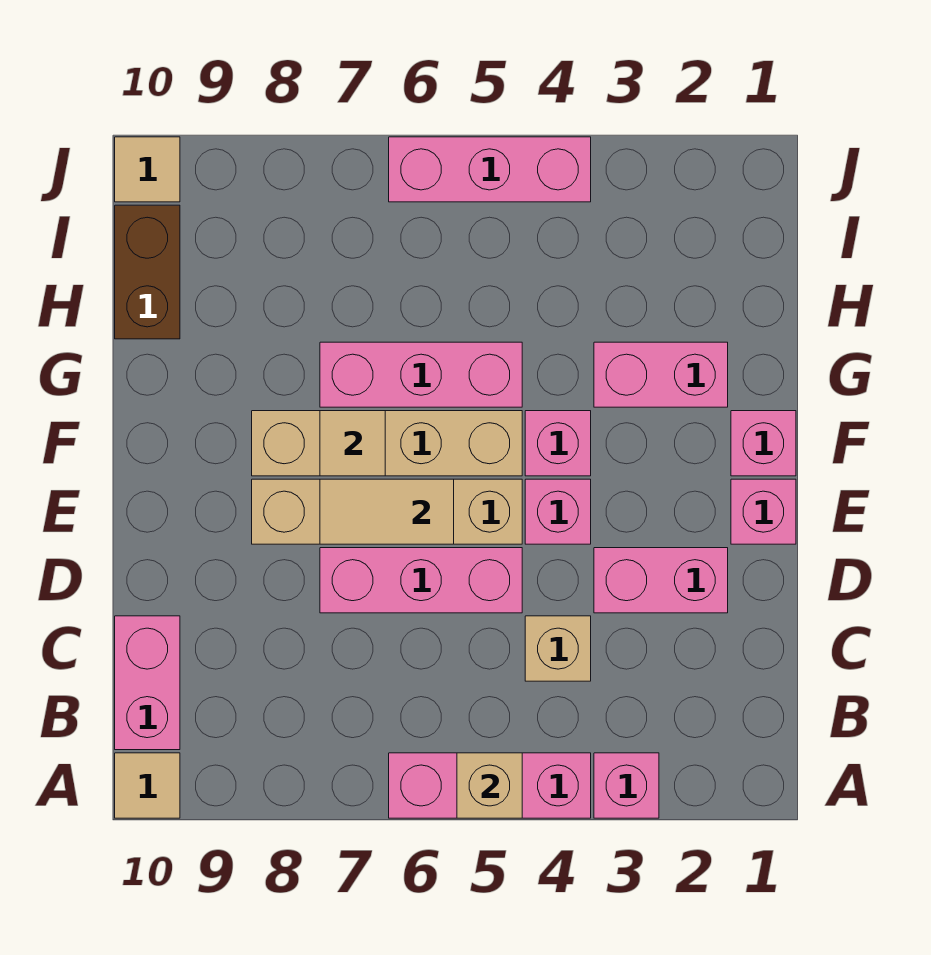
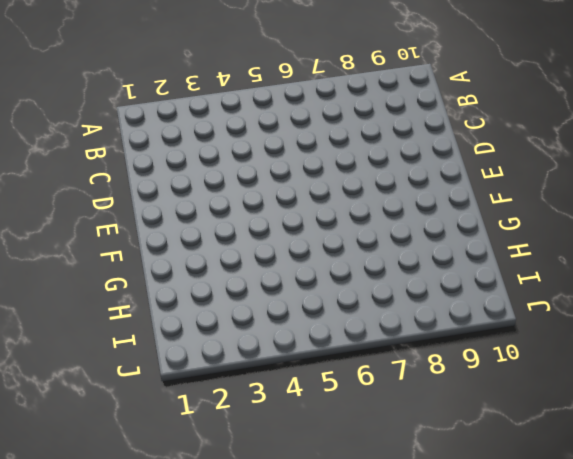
none -> pink 1x1 brick [594,753,659,818]
none -> pink 1x3 brick [389,753,591,818]
none -> tan 1x1 tile [115,753,180,818]

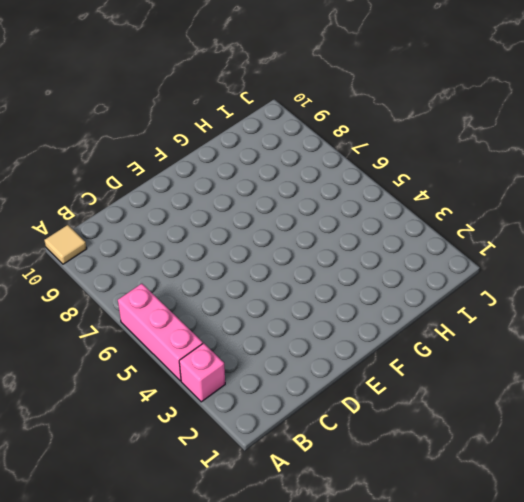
none -> pink 1x2 brick [115,616,180,750]
none -> tan 1x1 brick [525,616,591,681]
none -> pink 1x2 brick [594,548,728,613]

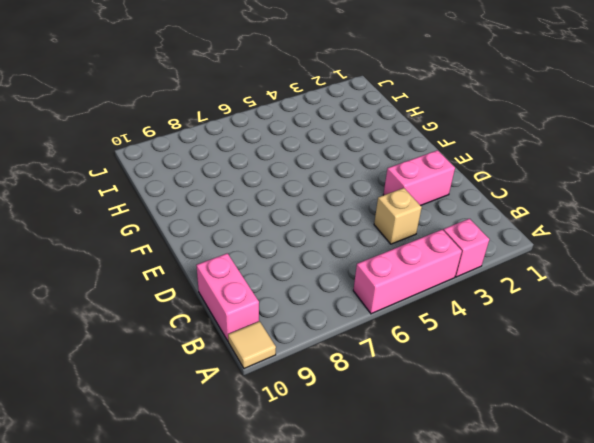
none -> pink 1x3 brick [320,548,522,613]
none -> pink 1x1 brick [731,479,796,544]
none -> pink 1x1 brick [525,479,591,544]

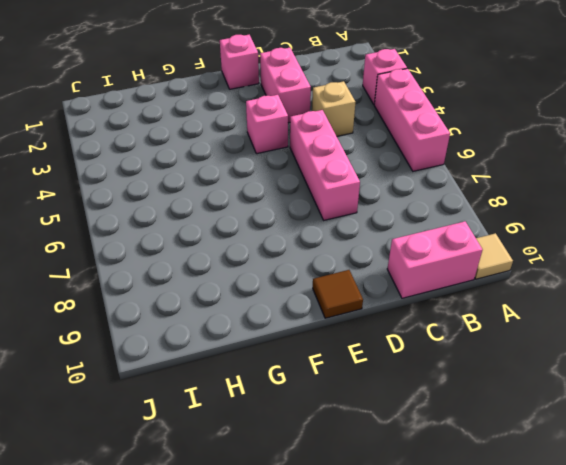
brown 1x1 tile [313,270,363,318] -> none
none -> tan 1x4 brick [252,479,522,544]
none -> pink 1x1 brick [731,411,796,476]
none -> pink 1x1 brick [525,411,591,476]

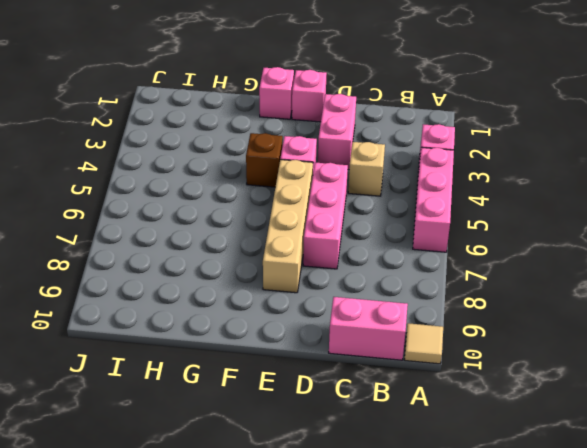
brown 1x1 brick [246,133,283,187] -> pink 1x1 brick [525,411,591,476]
none -> tan 1x4 brick [252,411,522,476]
none -> pink 1x2 brick [594,342,728,407]
none -> pink 1x3 brick [320,342,522,407]

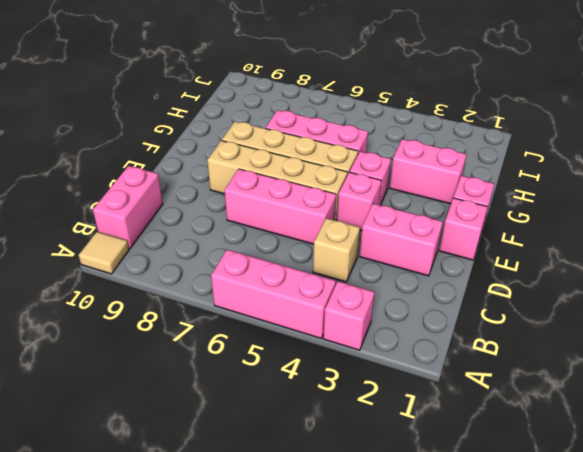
none -> brown 1x2 brick [115,205,180,339]
none -> pink 1x3 brick [389,137,591,202]
none -> tan 1x1 tile [115,137,180,202]

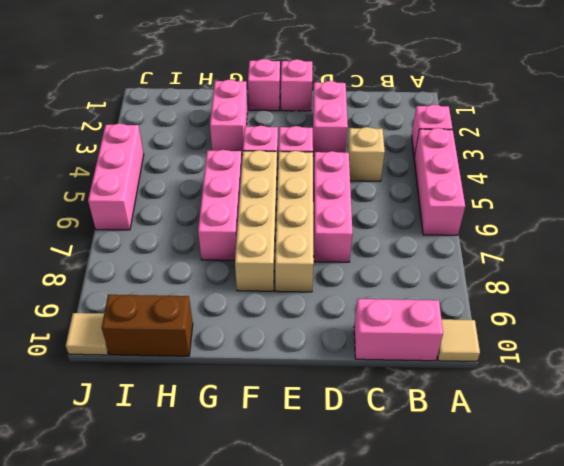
none -> tan 1x1 brick [457,753,522,818]
none -> tan 1x2 tile [320,479,454,544]
none -> tan 1x1 tile [320,411,385,476]

